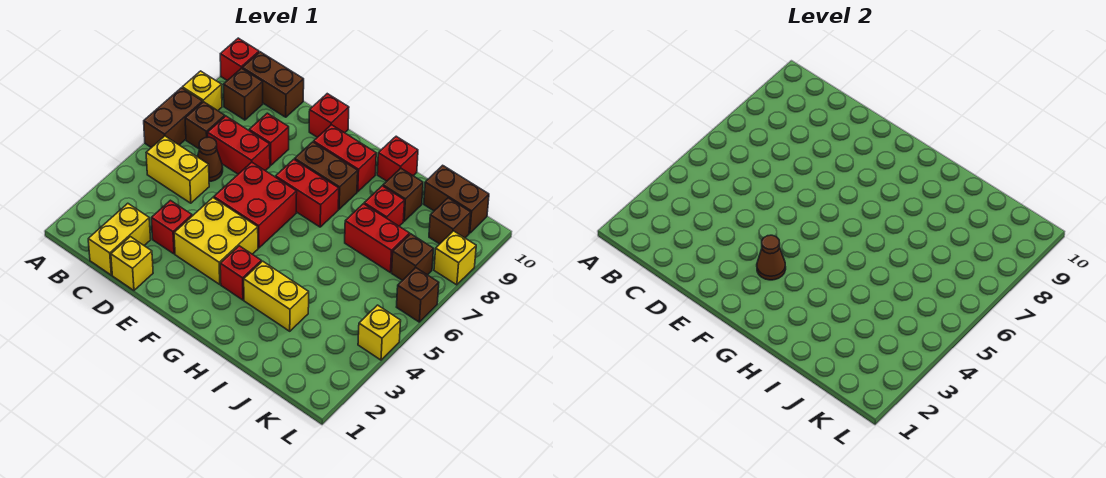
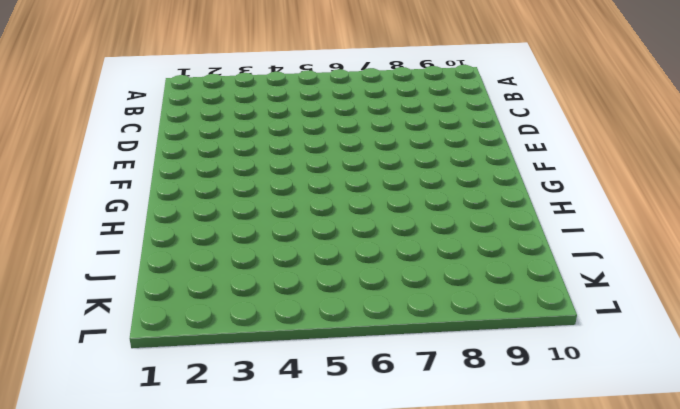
none -> brown 1x2 brick [144,88,202,148]
none -> yellow 1x1 brick [182,71,222,111]
none -> red 1x1 brick [220,38,259,81]
none -> yellow 1x2 brick [146,136,209,203]

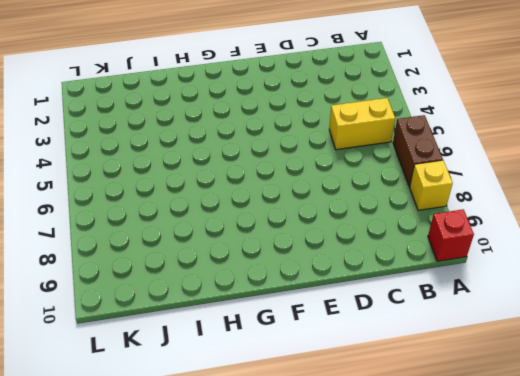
none -> brown 1x1 brick [185,102,225,149]
none -> brown 1x1 brick [223,68,263,120]
none -> brown 1x2 brick [242,52,304,117]
none -> yellow 1x2 brick [88,203,151,275]

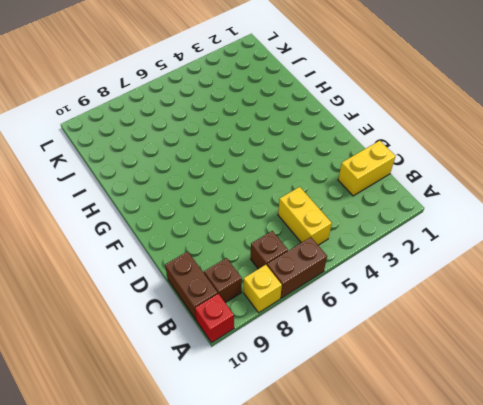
none -> brown 1x1 cone [197,137,223,181]
none -> red 1x2 brick [208,116,270,174]
none -> yellow 1x1 brick [111,237,153,290]
none -> red 1x1 brick [151,200,192,254]

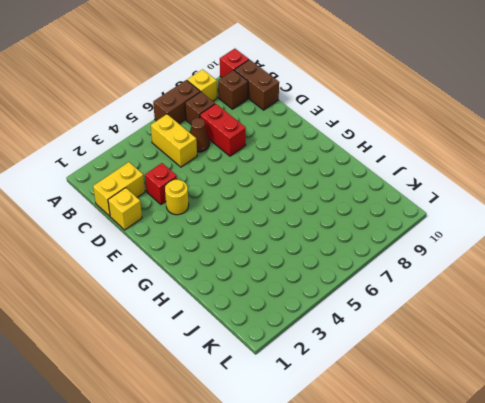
yellow 1x1 round brick [165,180,189,215] -> yellow 2x2 brick [174,198,258,284]
none -> red 1x1 brick [249,113,289,165]
none -> red 2x2 brick [214,162,297,248]
none -> red 1x1 brick [309,94,349,137]
none -> red 1x2 brick [276,159,339,227]

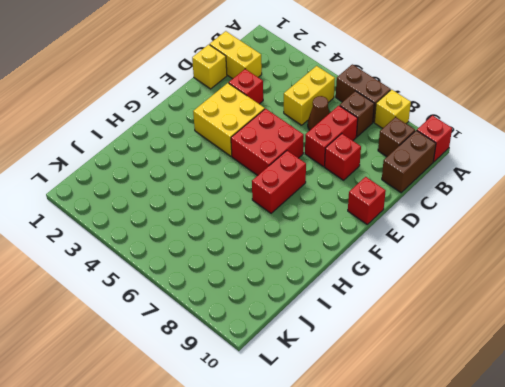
none -> brown 1x2 brick [295,142,358,209]
none -> red 1x2 brick [314,125,376,192]
none -> red 1x1 brick [220,246,261,300]
none -> yellow 1x2 brick [244,261,309,331]

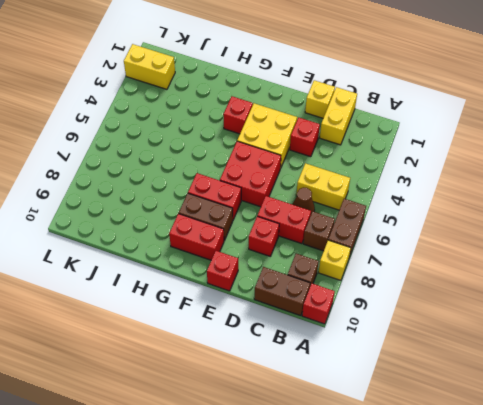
yellow 1x2 brick [124,44,175,89] -> yellow 1x2 brick moved to [244,261,309,331]
none -> red 1x1 brick [377,136,418,181]
none -> red 1x2 brick [345,204,410,272]
none -> red 1x1 brick [364,186,405,226]
none -> brown 1x1 brick [383,168,423,221]

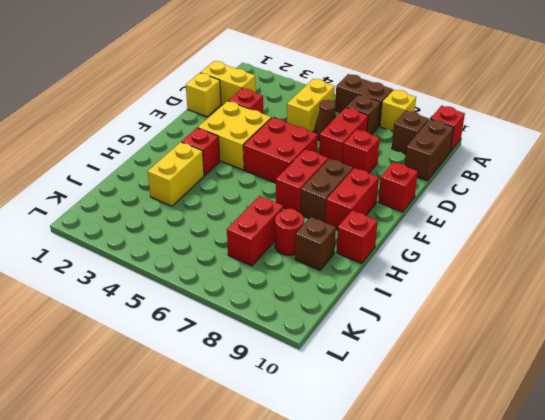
red 1x1 round brick [275,208,304,255] -> red 1x1 brick [364,186,405,226]
none -> brown 1x2 brick [424,165,489,233]
none -> brown 1x1 brick [392,234,433,281]
none -> brown 1x1 brick [429,198,471,244]
none -> yellow 1x1 brick [358,305,401,360]

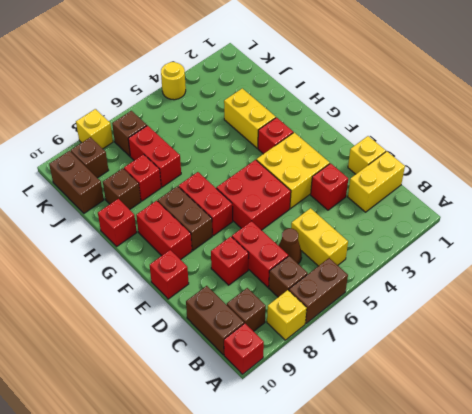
yellow 1x1 round brick [161,62,186,100] -> yellow 1x1 brick [358,305,401,360]
none -> brown 1x1 brick [397,268,439,322]
none -> brown 1x1 cone [757,235,786,280]

